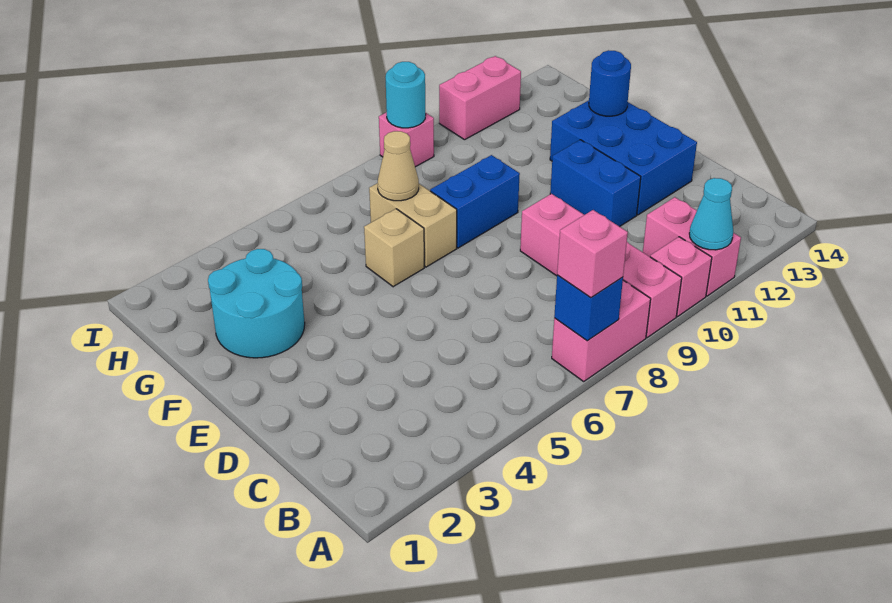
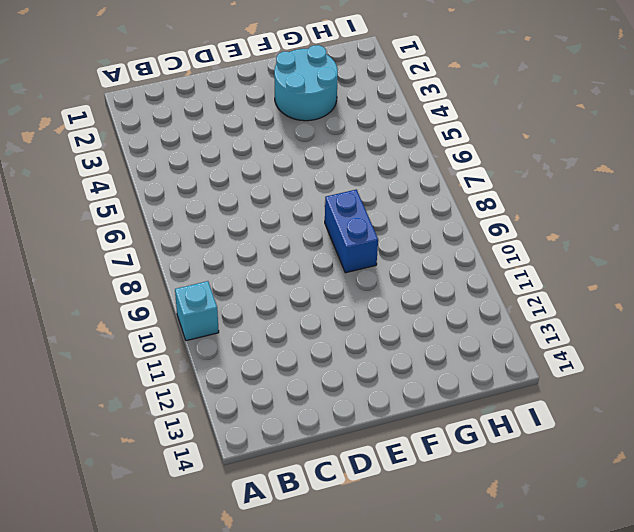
cyan 1x1 brick [175,281,219,341] -> pink 1x1 brick [650,237,712,316]
none -> pink 1x2 brick [552,280,651,381]
none -> pink 1x4 brick [520,194,682,337]
none -> pink 1x2 brick [643,197,741,296]

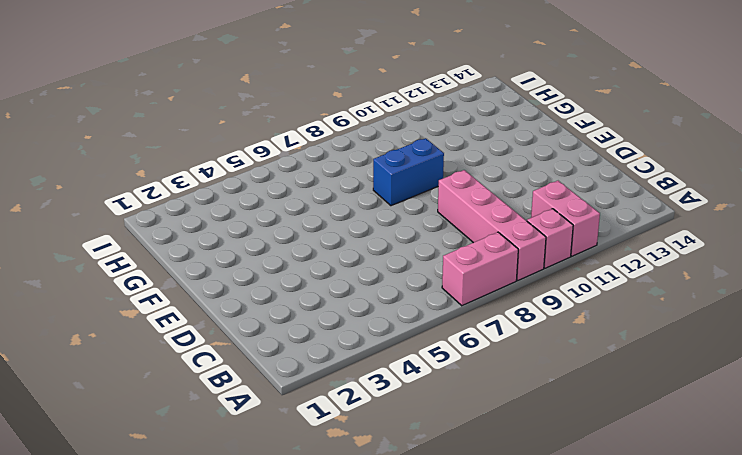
none -> blue 1x2 brick [550,140,641,227]
none -> blue 2x3 brick [550,100,697,215]
none -> cyan 2x2 round brick [208,249,305,358]

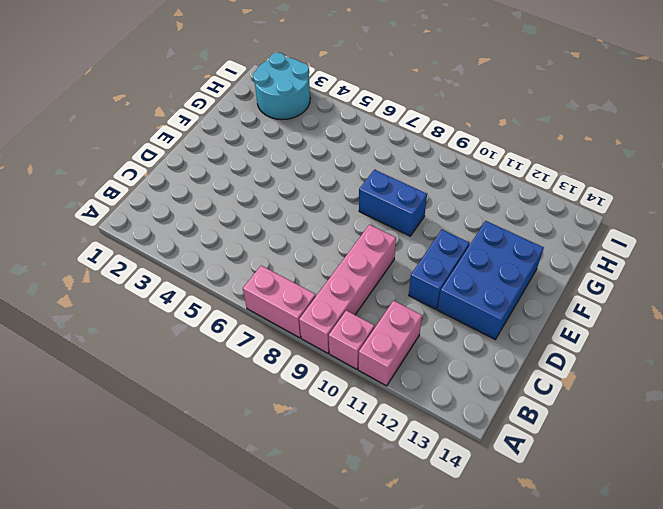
cyan 2x2 round brick [253,53,310,120] -> cyan 2x2 round brick moved to [208,249,305,358]
none -> tan 1x1 brick [364,209,424,287]
none -> tan 1x2 brick [369,183,457,267]
none -> pink 1x1 brick [379,112,434,167]

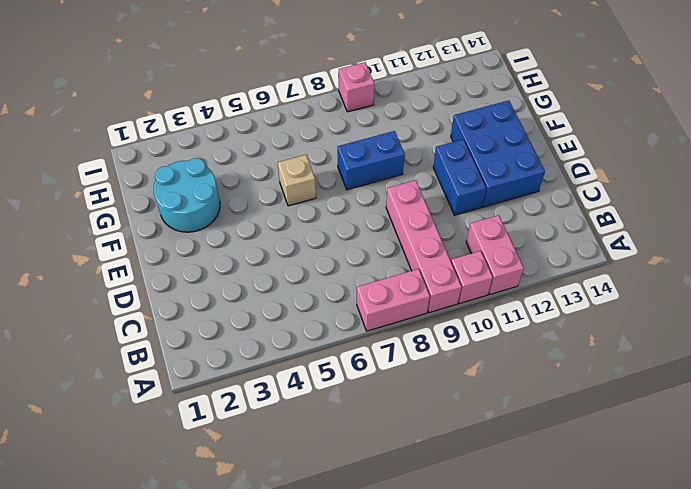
none -> tan 1x2 brick [369,183,457,267]
none -> pink 1x2 brick [439,56,521,140]
none -> blue 1x1 brick [554,275,623,341]

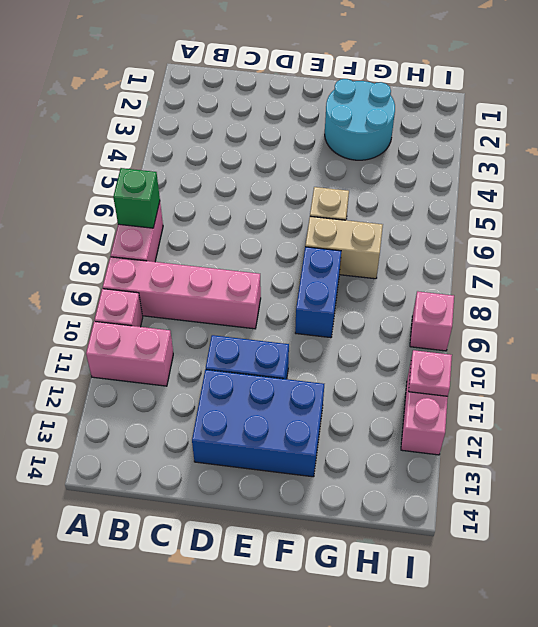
green 1x1 brick [113,168,160,228] -> blue 1x1 brick [554,275,623,341]
pink 1x1 plate [409,350,452,396] -> none
none -> cyan 1x1 cone [689,178,733,250]
none -> blue 1x1 round brick [589,50,631,116]
none -> tan 1x1 cone [378,131,419,201]

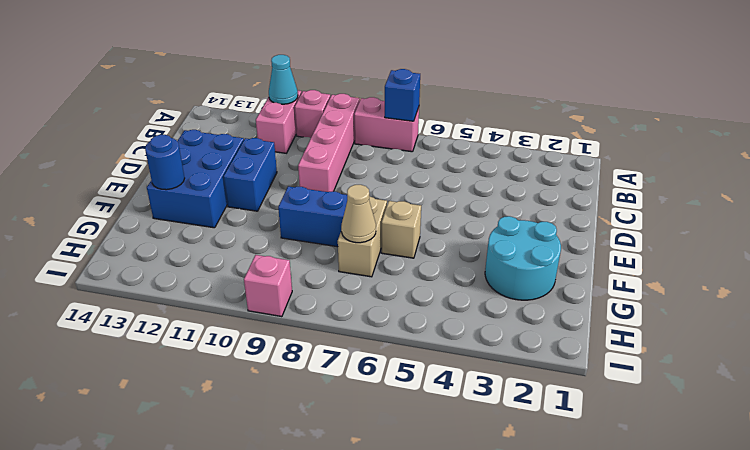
none -> pink 1x2 brick [439,56,521,140]
none -> cyan 1x1 round brick [385,62,426,128]
none -> pink 1x1 brick [557,210,628,298]

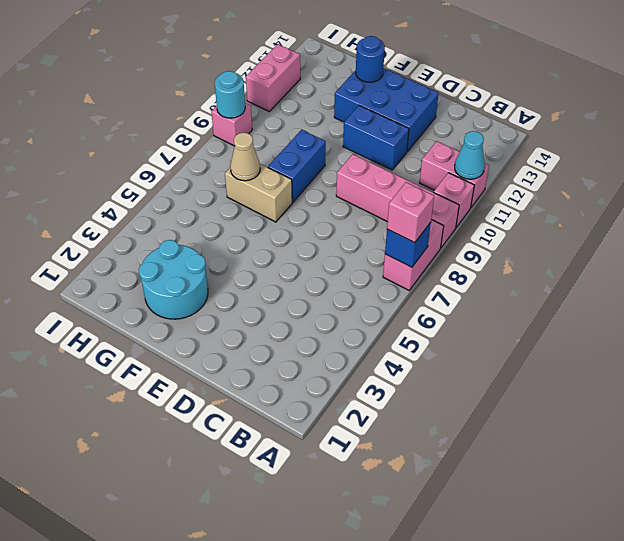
none -> tan 1x1 brick [364,209,424,287]

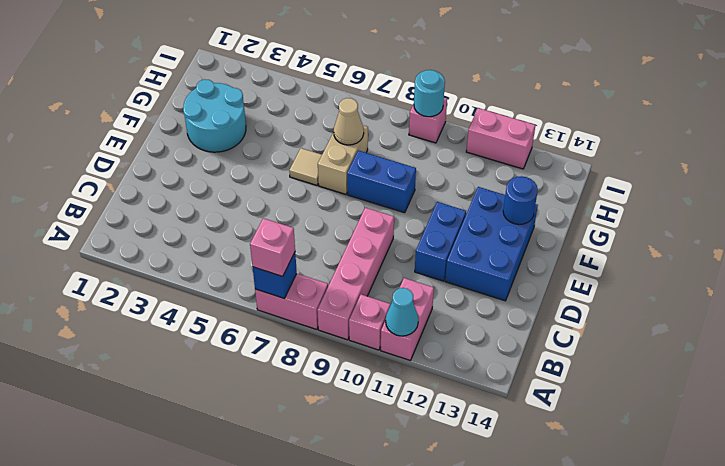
tan 1x1 tile [289,148,322,185] -> tan 1x1 brick [364,209,424,287]

